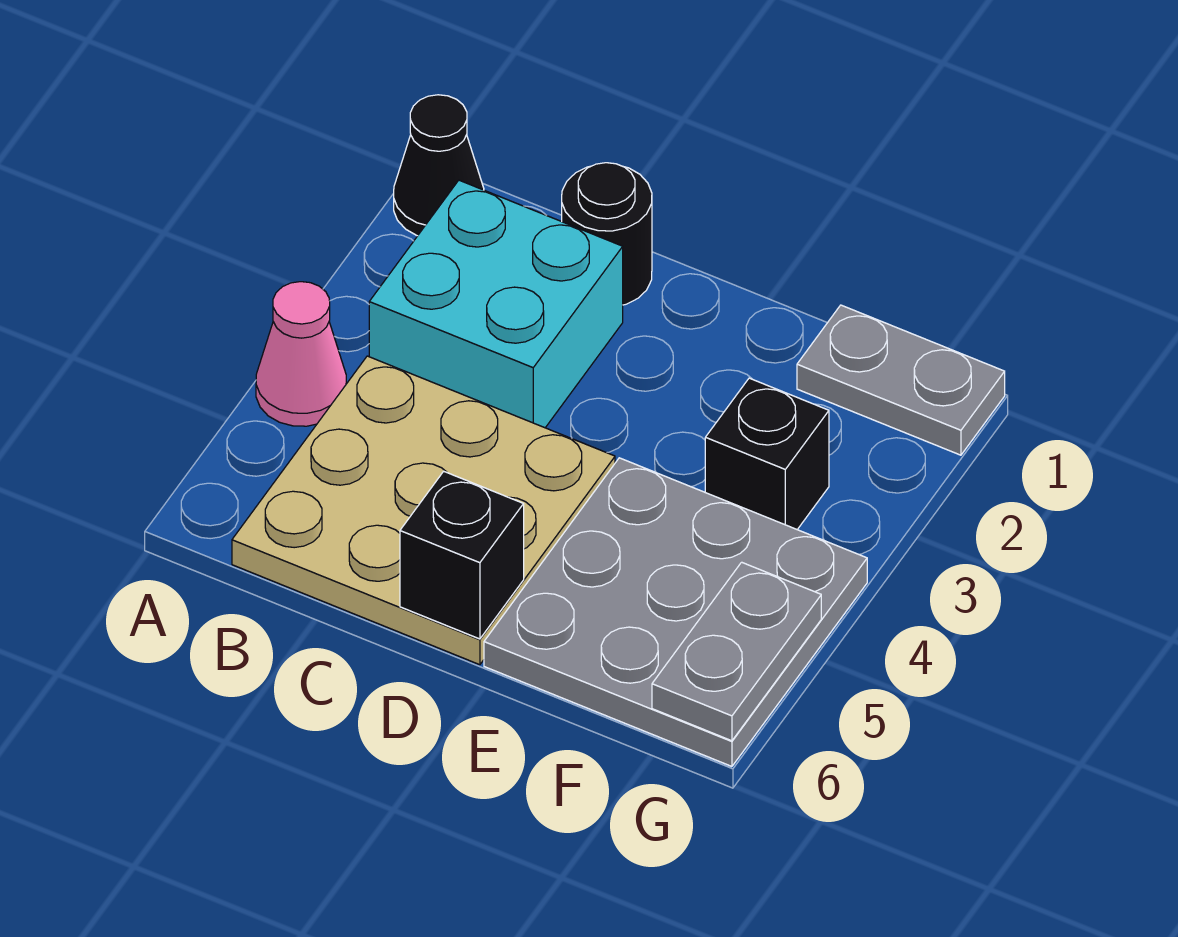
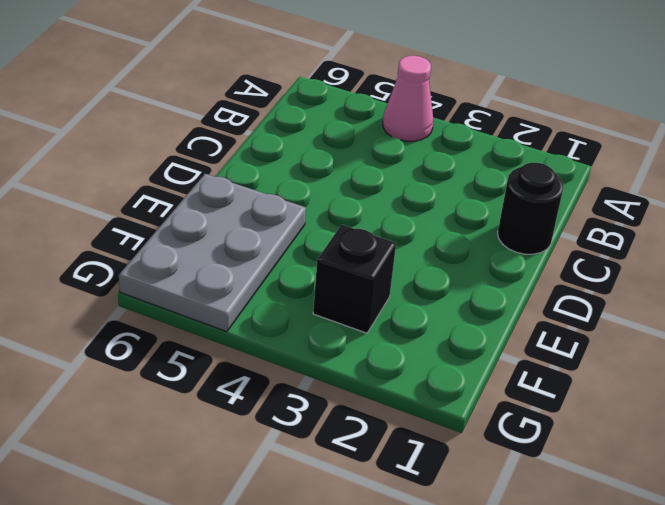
grey 2x3 plate [119,174,306,332] -> grey 3x3 plate [484,458,867,766]
none -> black 1x1 cone [394,95,484,236]
none -> cyan 2x2 brick [369,180,623,428]

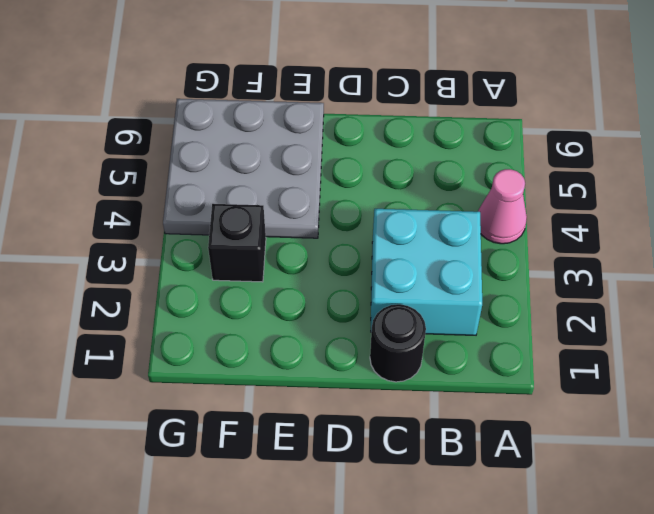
none -> black 1x1 cone [394,95,484,236]
none -> tan 3x3 plate [232,356,615,665]

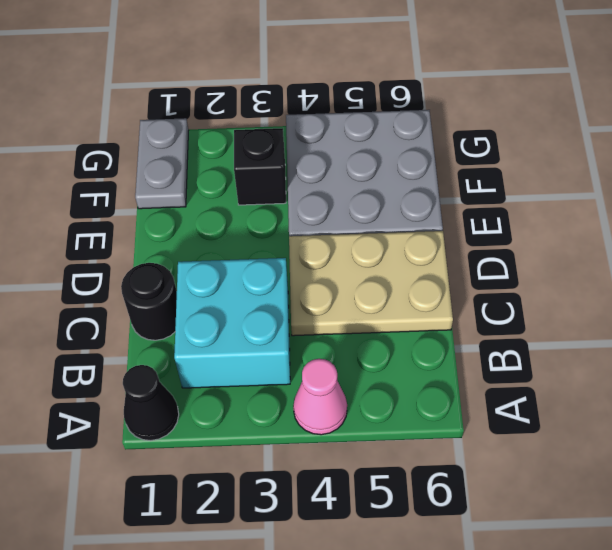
tan 2x3 plate [289,231,453,336] -> tan 3x3 plate [232,356,615,665]
none -> black 1x1 brick [400,471,524,639]
none -> grey 1x2 plate [652,562,821,741]

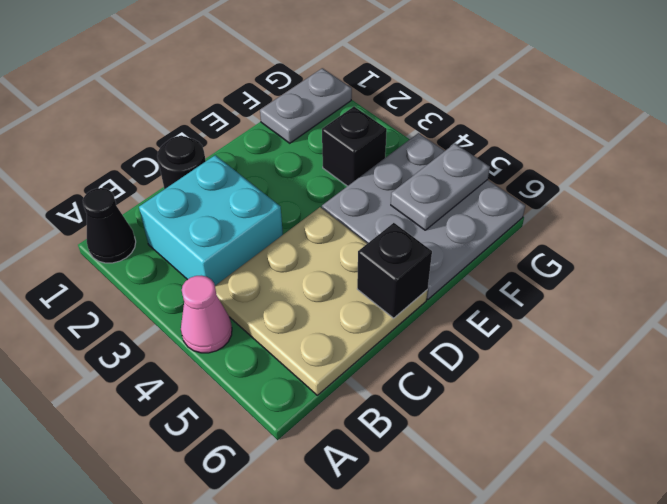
grey 1x2 plate [391,144,490,230] -> grey 1x2 plate turned to [652,562,821,741]

